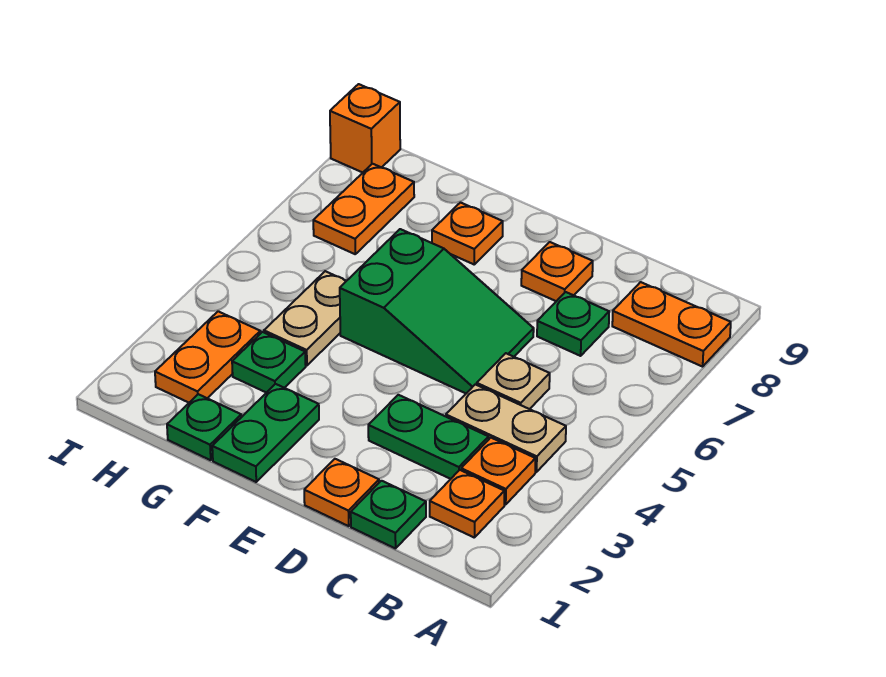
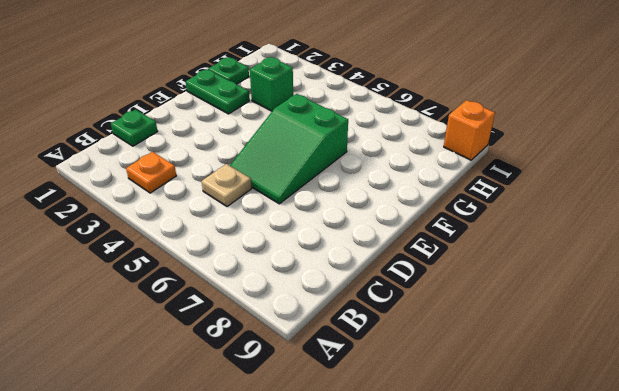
green 1x1 brick [250,57,293,111] -> green 1x1 plate [232,332,306,393]
none -> orange 1x2 plate [612,282,731,367]
none -> orange 1x1 plate [430,470,504,538]
none -> tan 1x2 plate [446,384,566,472]

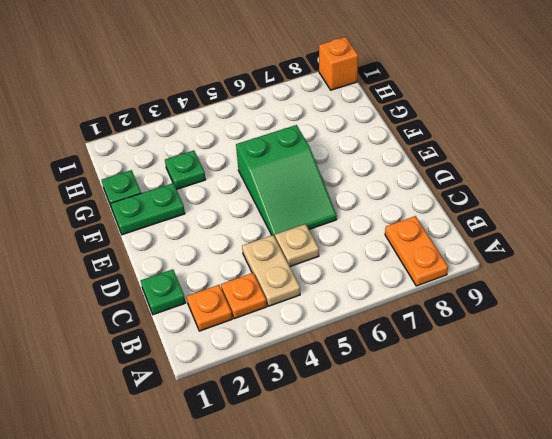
none -> green 1x2 plate [368,395,489,479]
none -> green 1x1 plate [537,292,609,356]
none -> orange 1x1 plate [304,459,379,526]

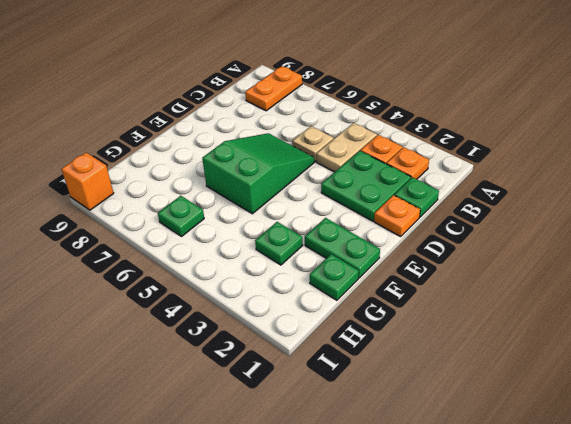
green 2x2 plate [321,151,411,221] -> green 1x2 plate [368,395,489,479]
green 1x1 plate [158,196,204,236] -> green 1x1 plate moved to [537,292,609,356]
none -> orange 1x1 plate [521,242,593,301]
none -> orange 1x1 plate [432,203,503,264]
none -> tan 1x2 plate [264,271,346,365]

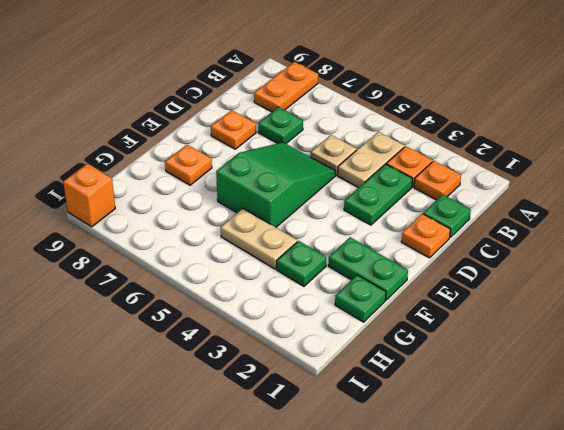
none -> orange 1x2 plate [155,311,260,403]
none -> orange 1x2 plate [313,164,414,254]

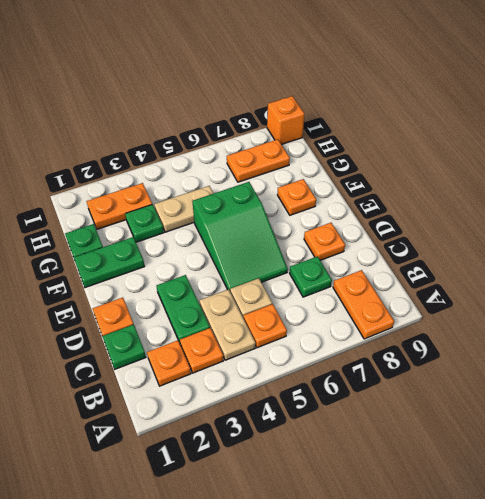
orange 1x1 plate [244,304,287,348] -> none

